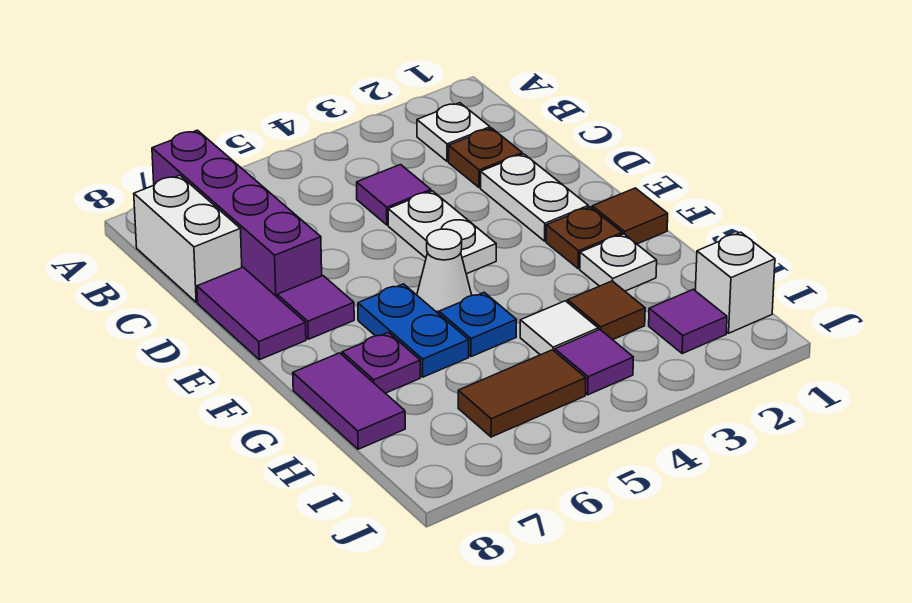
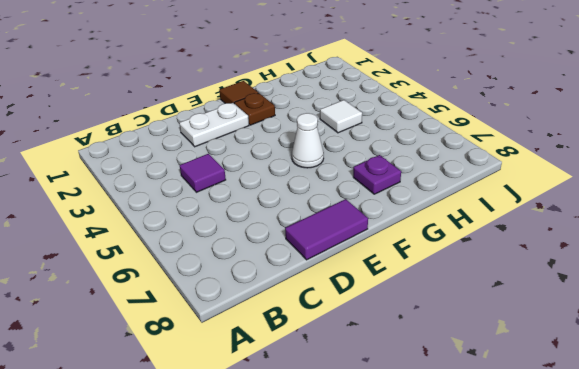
none -> purple 1x4 brick [152,130,322,297]
none -> white 1x1 plate [417,103,490,161]
none -> white 1x2 brick [134,175,242,302]

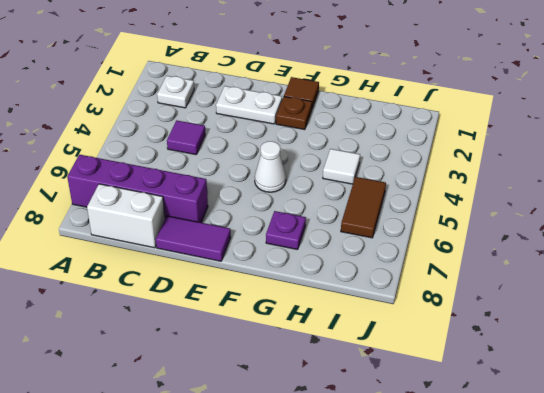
none -> brown 1x1 plate [449,128,522,188]
none -> white 1x2 plate [388,191,496,274]
none -> purple 1x1 tile [277,276,354,339]

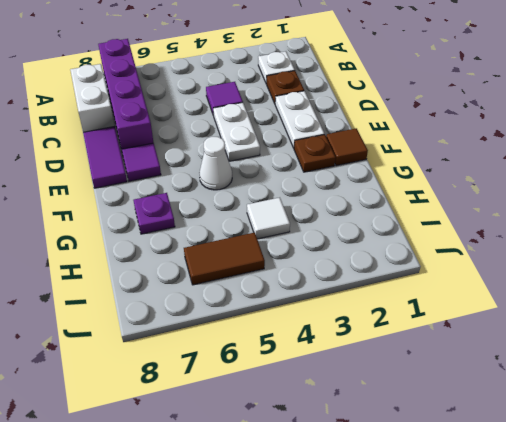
none -> blue 1x2 plate [358,284,469,377]
none -> white 1x1 plate [580,234,657,291]
none -> blue 1x1 plate [439,292,516,357]

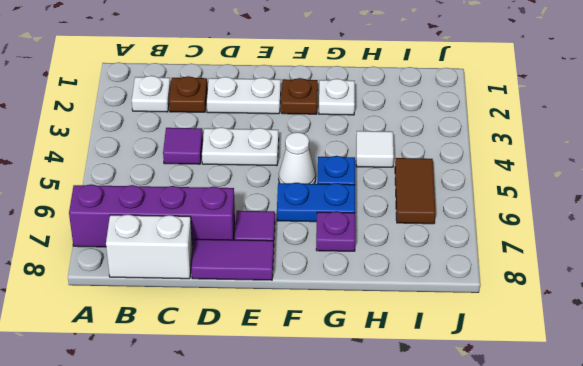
none -> brown 1x1 tile [592,188,668,244]
none -> purple 1x2 tile [293,353,405,449]
none -> brown 1x1 tile [568,281,645,340]

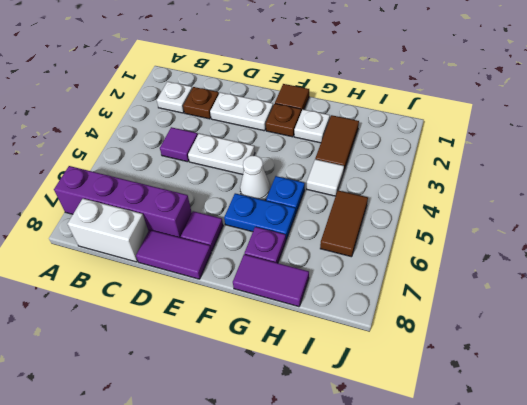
brown 1x2 tile [315,115,359,170] -> brown 1x1 tile [568,281,645,340]
none -> white 1x1 brick [695,232,775,333]
none -> purple 1x1 tile [649,289,727,353]
none -> purple 1x1 tile [555,330,633,395]

